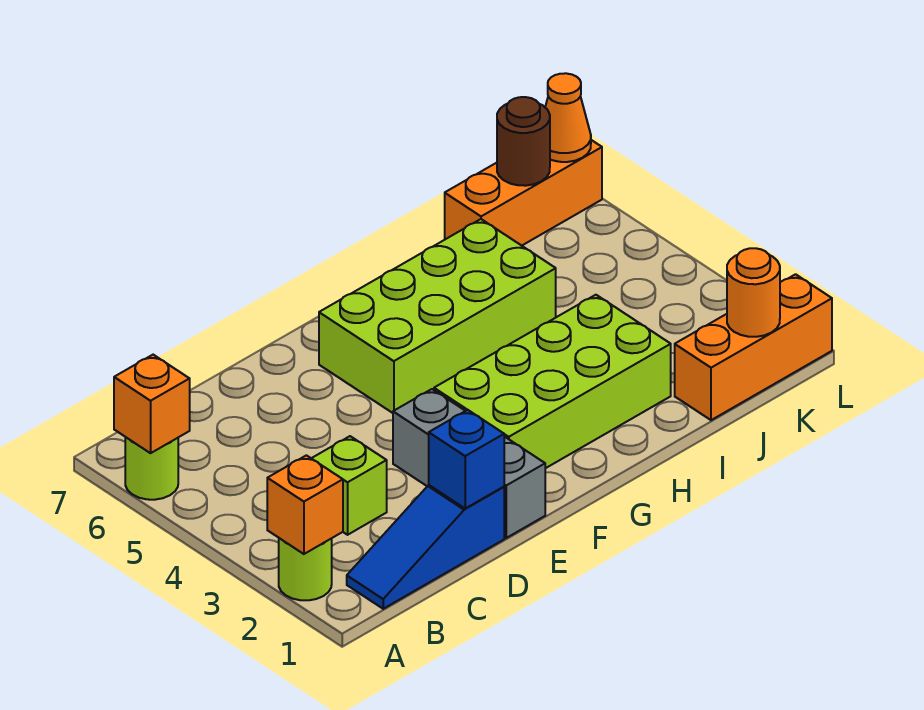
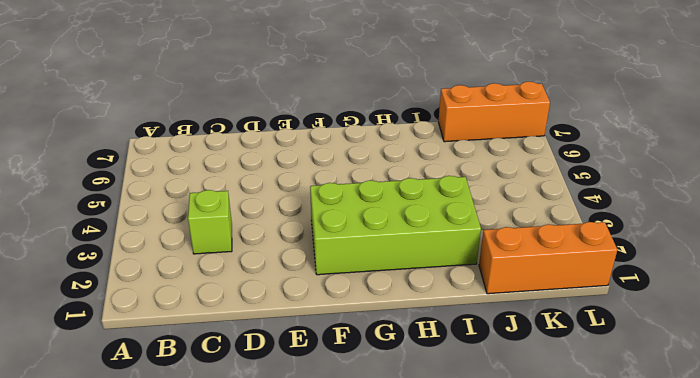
none -> lime 1x1 round brick [279,538,332,600]
none -> lime 1x1 round brick [125,437,178,500]
none -> blue 1x3 slope [347,485,504,609]

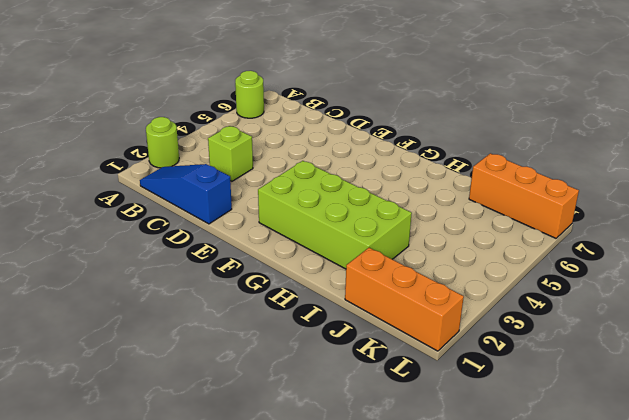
none -> grey 1x3 brick [393,389,545,538]
none -> lime 2x4 brick [319,219,556,413]
none -> orange 1x1 brick [267,455,343,554]

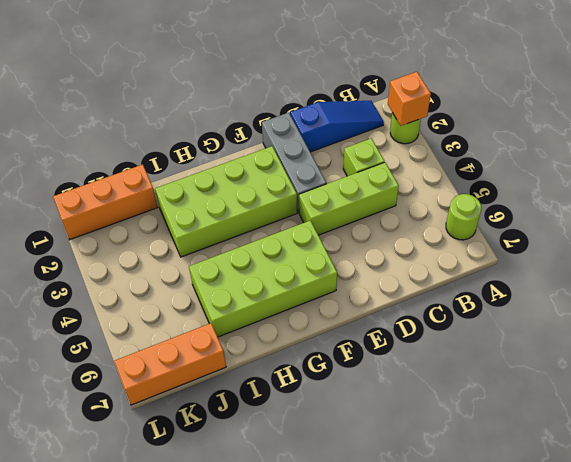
lime 1x3 brick [299,162,399,235] -> none
none -> orange 1x1 brick [114,355,190,453]
none -> blue 1x1 brick [429,410,504,508]
none -> orange 1x1 round brick [727,248,780,337]

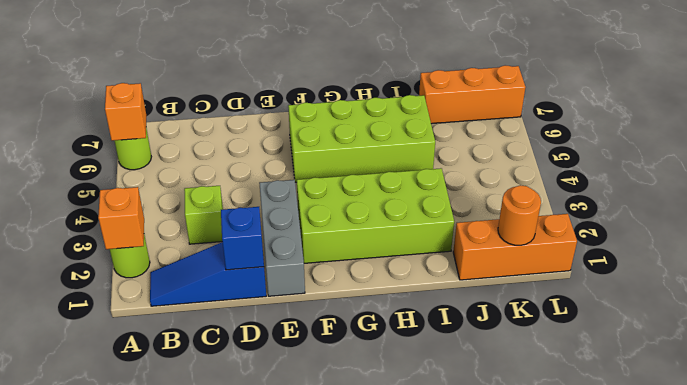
none -> brown 1x1 round brick [497,97,550,186]
none -> orange 1x1 cone [545,73,591,162]

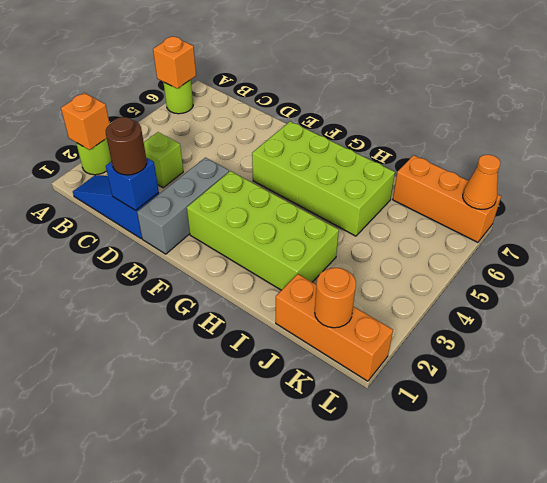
brown 1x1 round brick [106,117,147,175] -> brown 1x1 round brick moved to [497,97,550,186]

